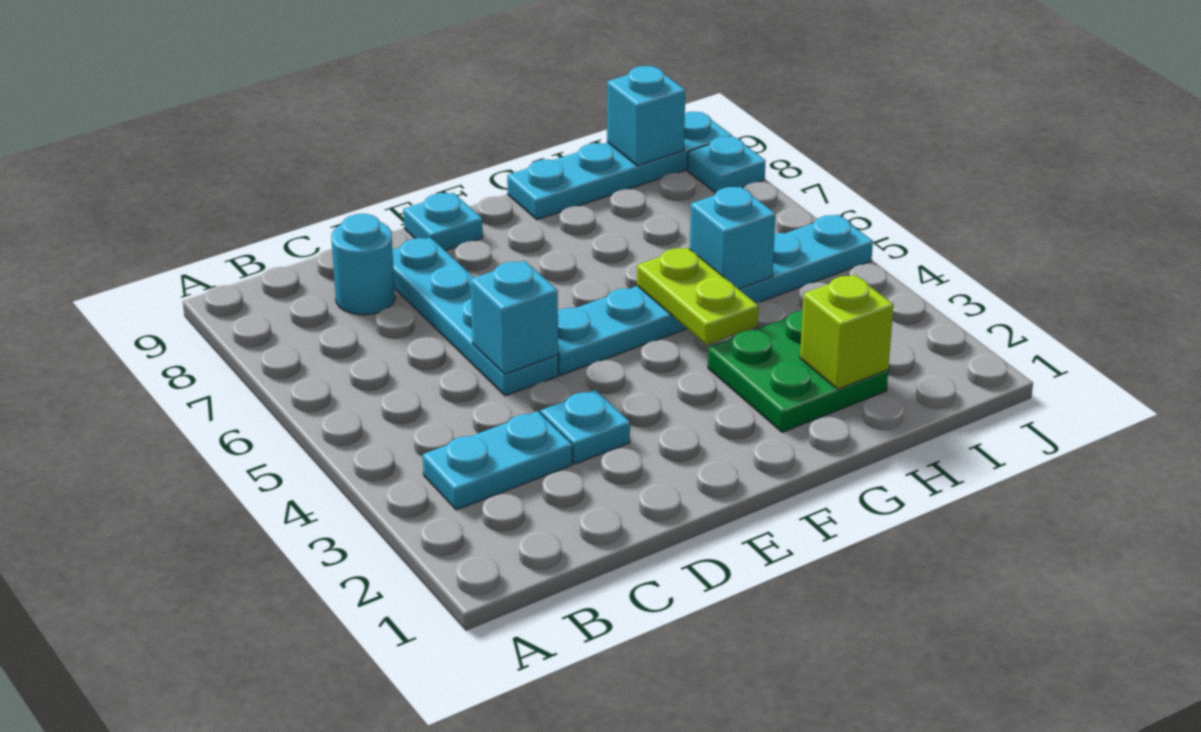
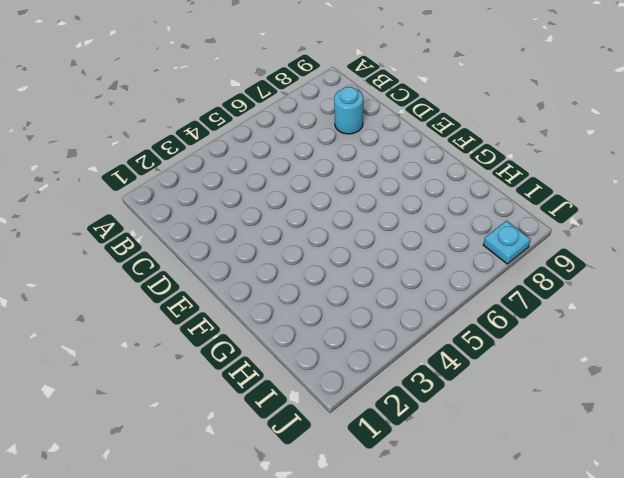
none -> cyan 1x2 plate [423,411,572,510]
none -> cyan 1x1 plate [541,390,630,464]
none -> cyan 1x4 plate [392,237,559,396]

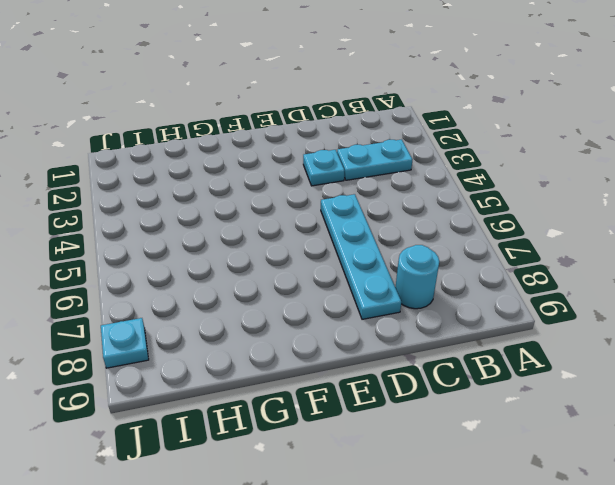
none -> cyan 1x6 plate [558,215,873,375]
none -> cyan 1x1 plate [403,193,483,251]
none -> green 2x2 plate [708,311,888,432]

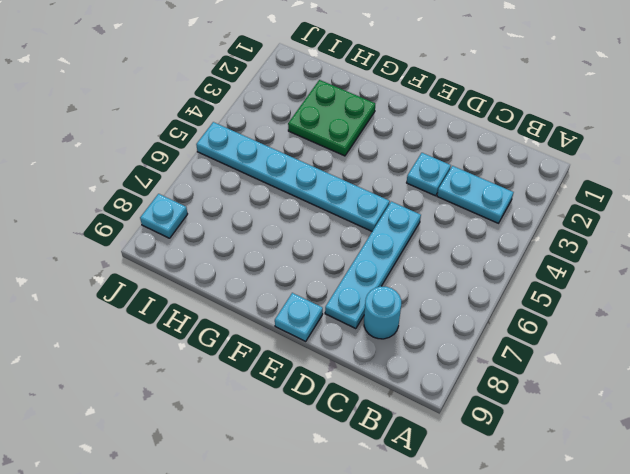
none -> cyan 1x4 plate [507,112,732,220]
none -> cyan 1x1 brick [470,261,558,374]
none -> lime 1x2 plate [637,247,758,345]

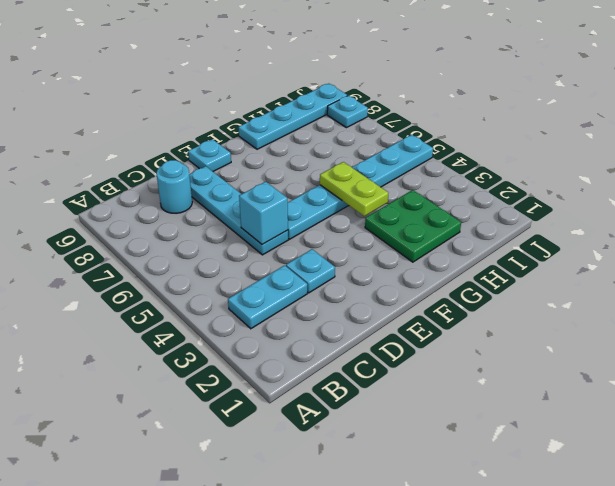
none -> lime 1x1 brick [800,275,893,389]
none -> cyan 1x1 brick [690,187,775,289]
none -> cyan 1x1 brick [607,66,685,166]

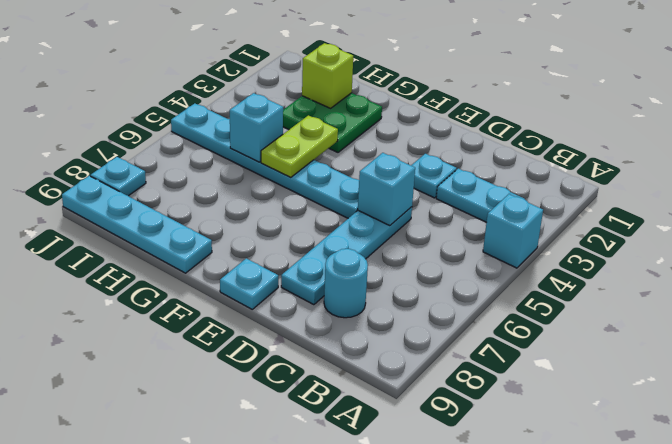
cyan 1x1 brick [483,194,543,268] -> cyan 1x1 brick moved to [607,66,685,166]

